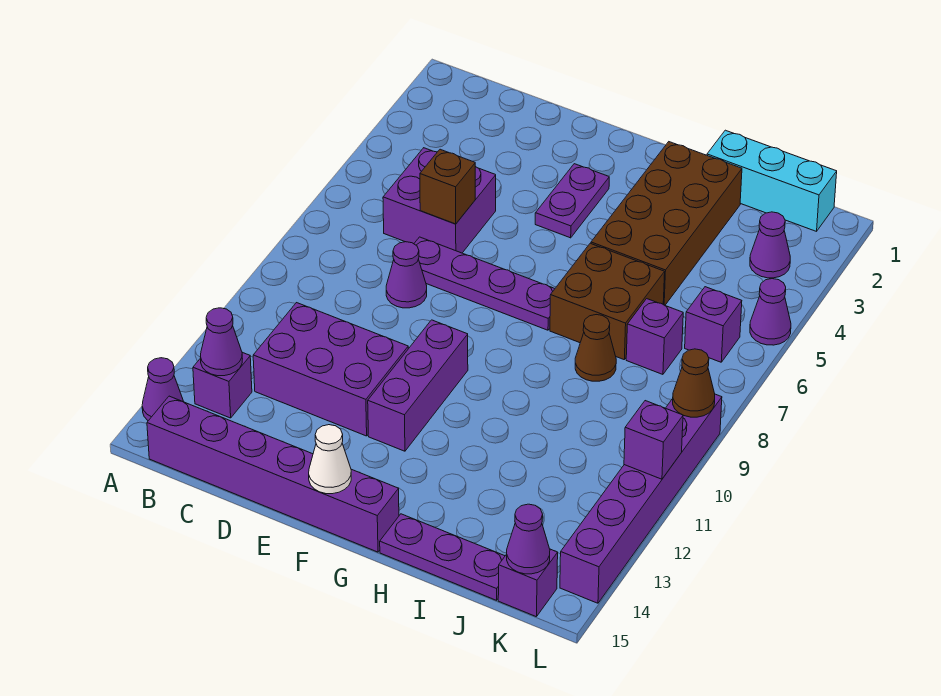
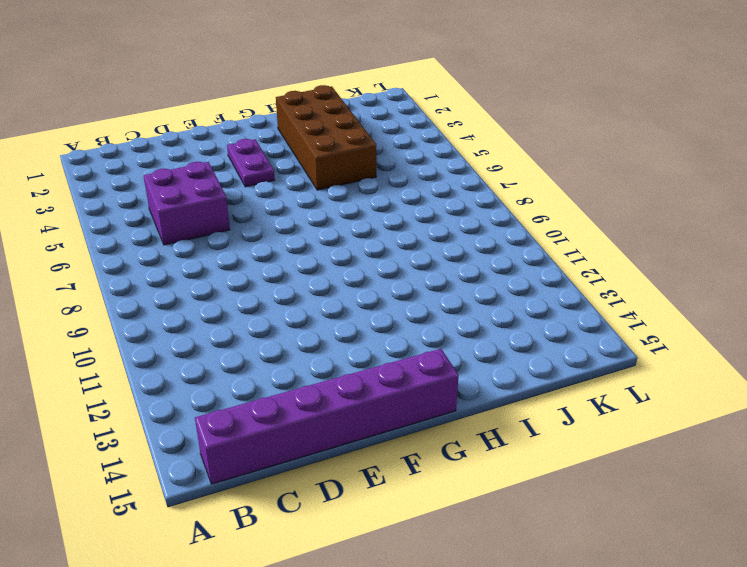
none -> purple 1x1 cone [142,358,184,421]
none -> purple 1x1 brick [193,352,252,418]
none -> purple 2x3 brick [253,303,408,436]

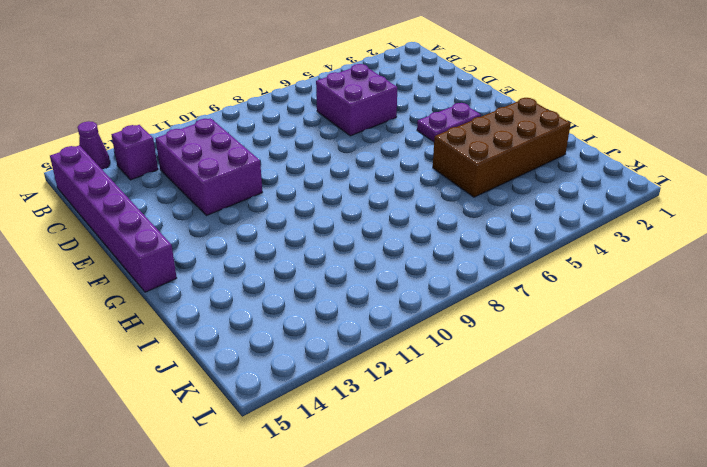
none -> purple 1x4 plate [414,237,555,330]
none -> purple 1x1 cone [386,242,427,308]
none -> purple 1x3 brick [368,320,468,451]

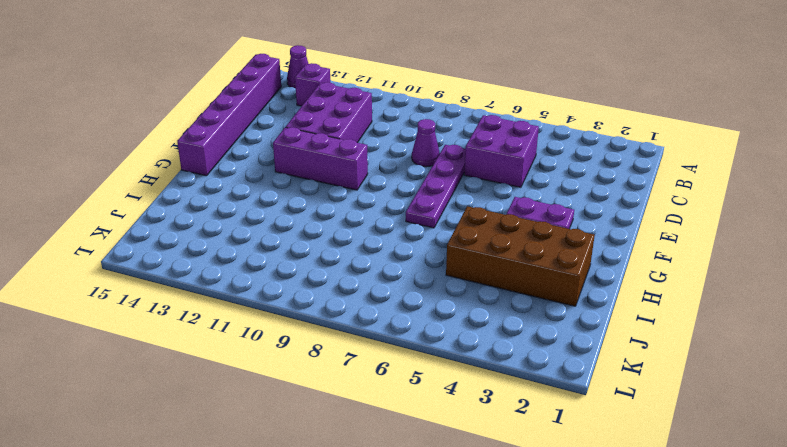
none -> brown 2x2 brick [550,243,665,359]
none -> purple 1x3 plate [380,514,505,600]
none -> cyan 1x3 brick [707,130,837,231]

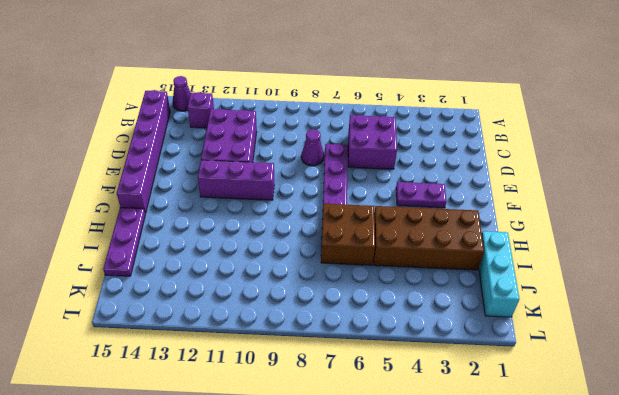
none -> brown 1x1 cone [575,315,616,381]
none -> purple 1x1 brick [626,299,683,374]
none -> purple 1x1 cone [750,212,790,278]

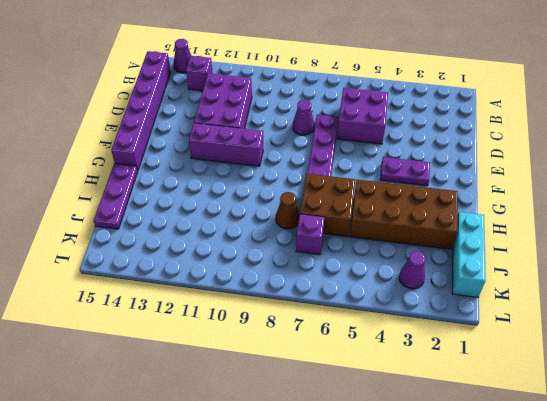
none -> purple 1x1 brick [685,287,742,362]
none -> purple 1x1 brick [498,549,558,617]
none -> purple 1x1 cone [750,279,791,345]

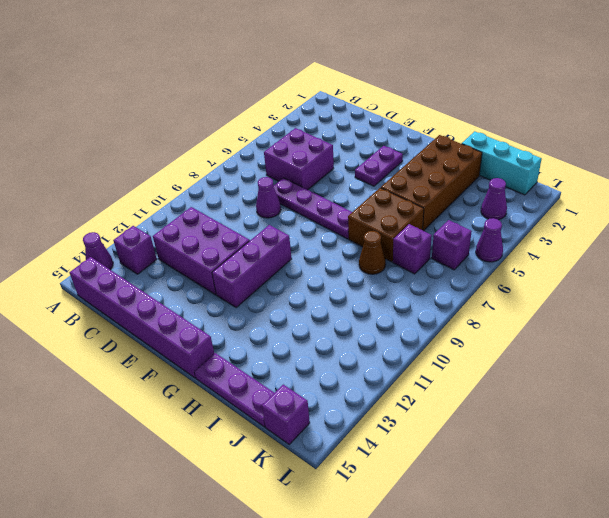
none -> purple 1x6 brick [560,394,722,603]
none -> purple 1x1 cone [200,308,242,376]
none -> brown 1x1 brick [420,149,475,224]

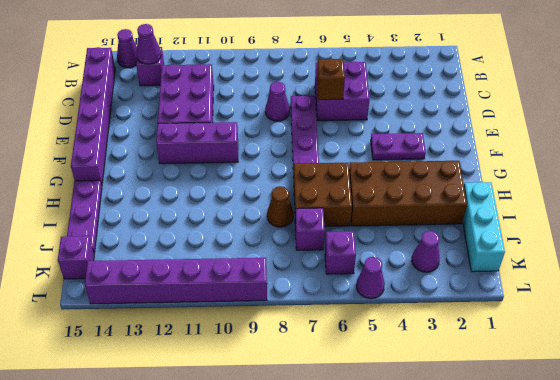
none -> white 1x1 cone [309,425,351,494]
none -> purple 1x1 cone [507,504,550,574]
none -> brown 1x1 cone [673,349,715,417]

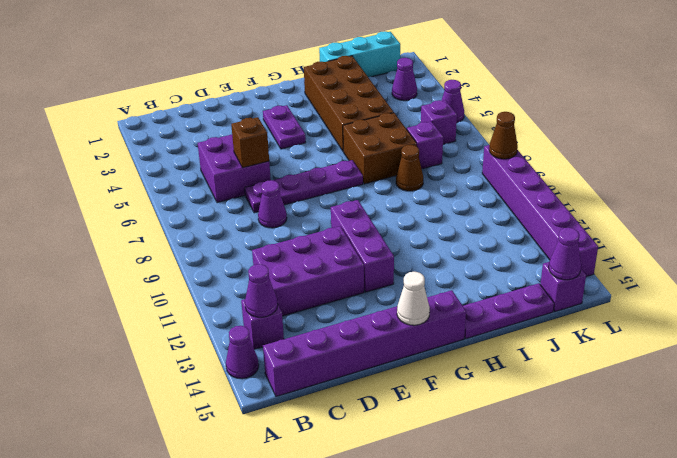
none -> purple 1x1 brick [624,401,683,479]

